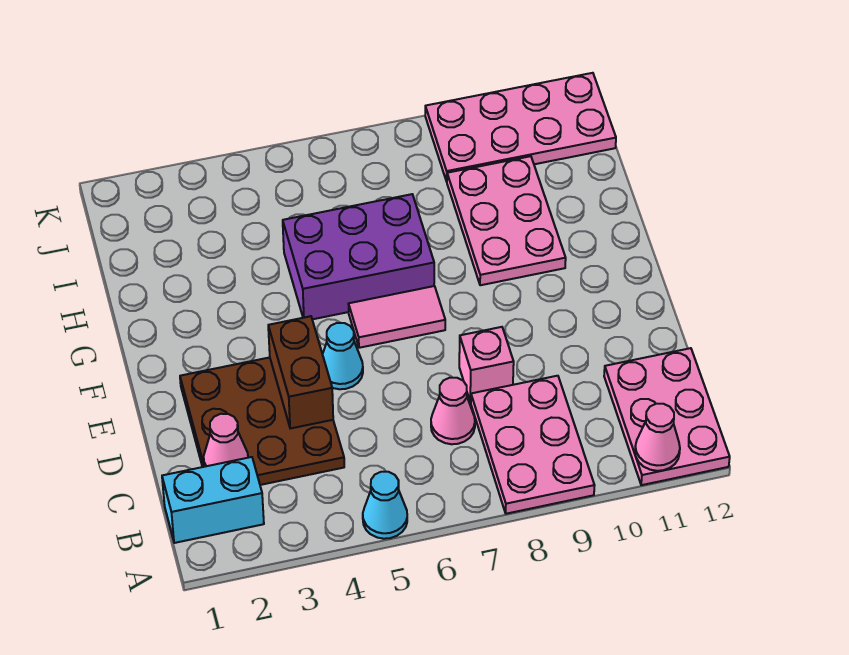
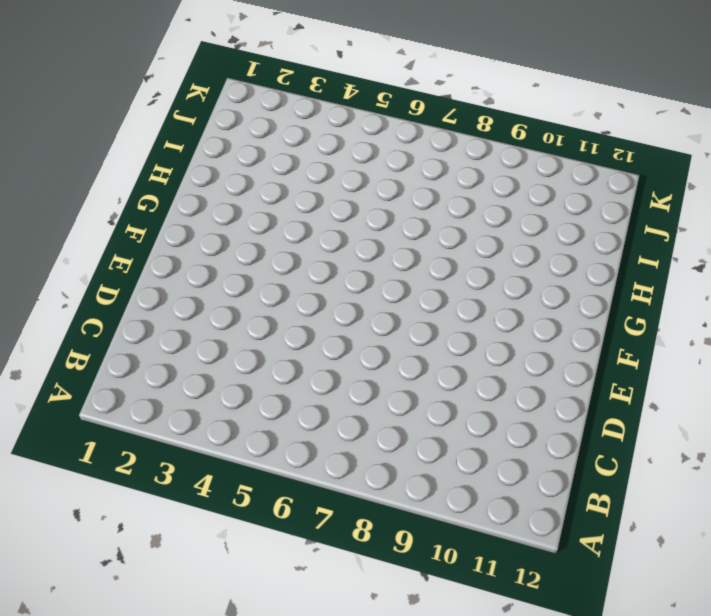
none -> cyan 1x1 cone [363,472,407,539]
none -> pink 2x3 plate [471,376,595,514]
none -> pink 2x3 plate [604,348,730,485]

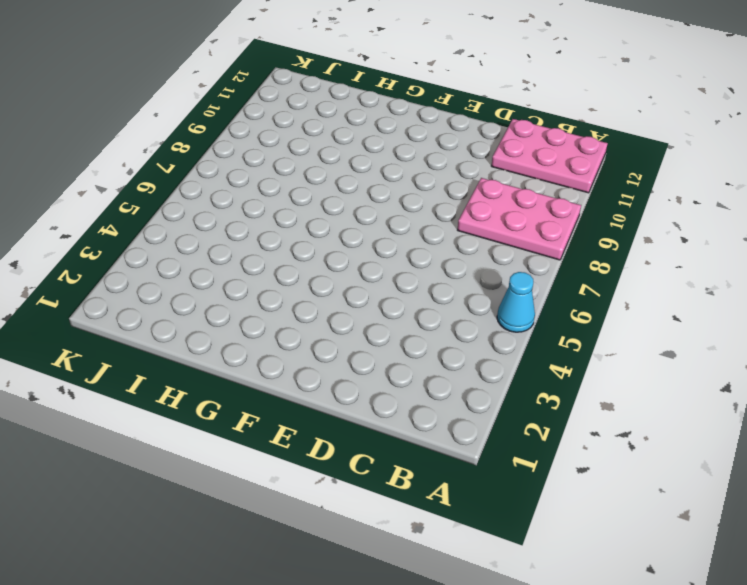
none -> cyan 1x2 brick [162,457,264,543]
none -> brown 3x3 plate [180,357,344,485]
none -> pink 1x1 cone [431,378,475,444]

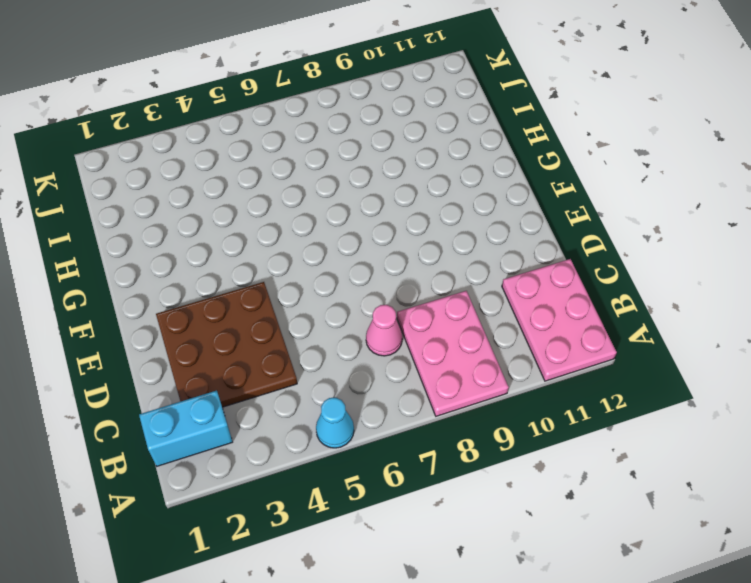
none -> pink 1x1 brick [459,327,514,402]
none -> cyan 1x1 cone [323,323,363,389]
none -> pink 1x2 tile [349,286,445,348]

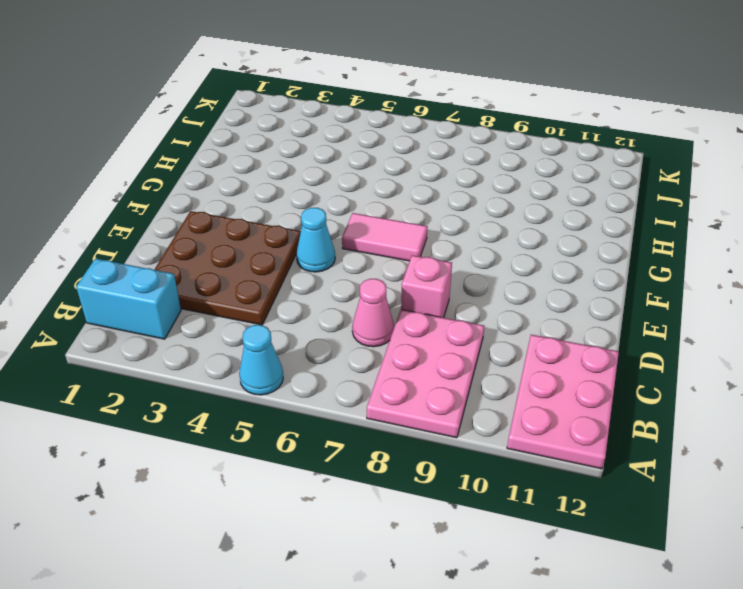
none -> purple 2x3 brick [283,194,434,319]
none -> pink 2x3 plate [447,156,566,285]
none -> pink 2x4 plate [425,73,616,182]

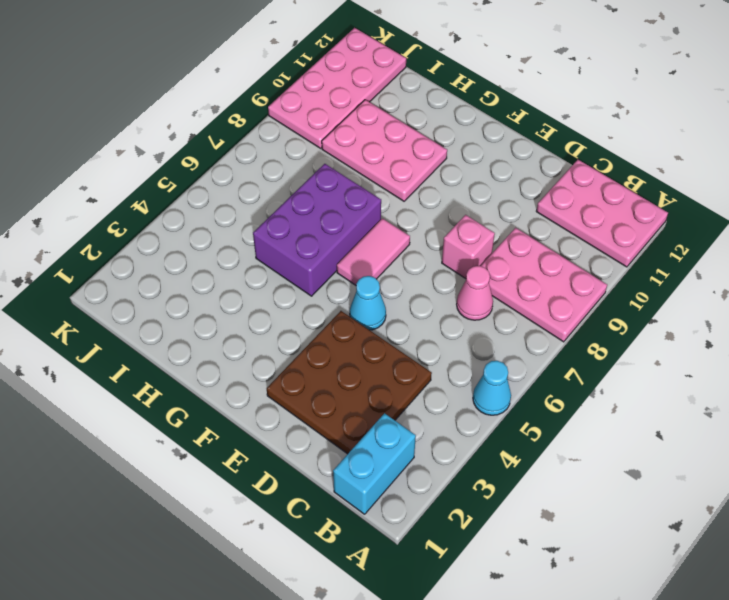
none -> pink 1x1 cone [635,404,680,471]
none -> pink 1x1 cone [204,414,248,467]
none -> brown 1x2 brick [268,316,333,429]

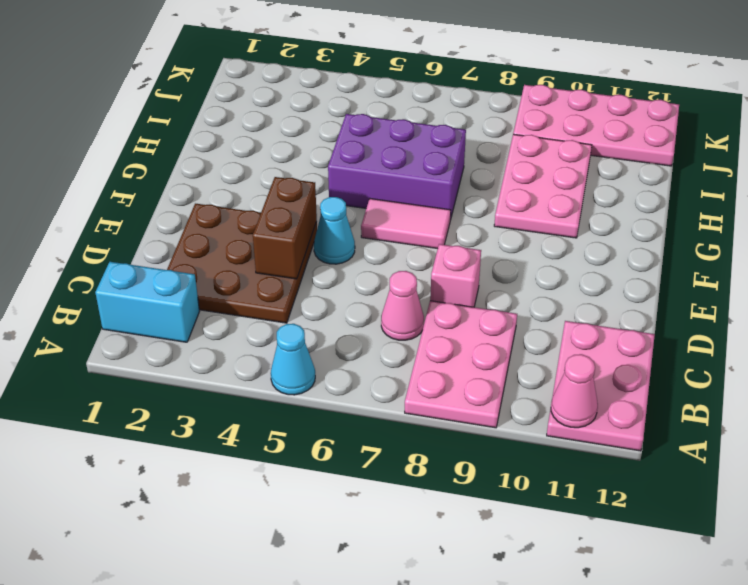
none -> pink 1x1 cone [204,414,248,467]

